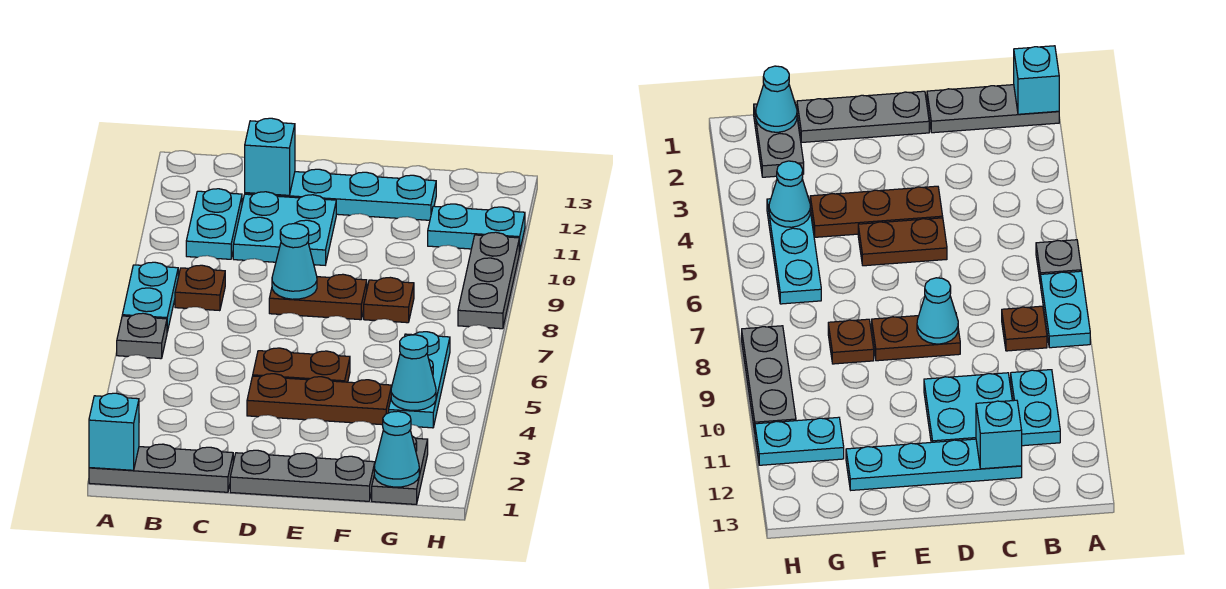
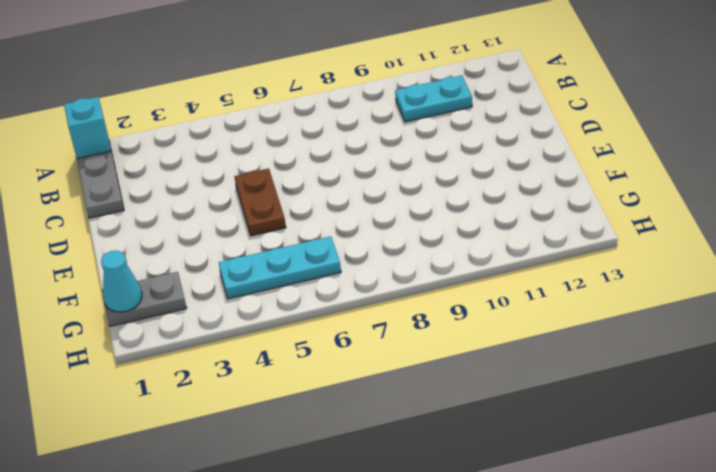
none -> grey 1x1 plate [117,313,167,359]
none -> cyan 1x2 plate [122,262,178,332]
none -> brown 1x1 plate [175,265,225,311]

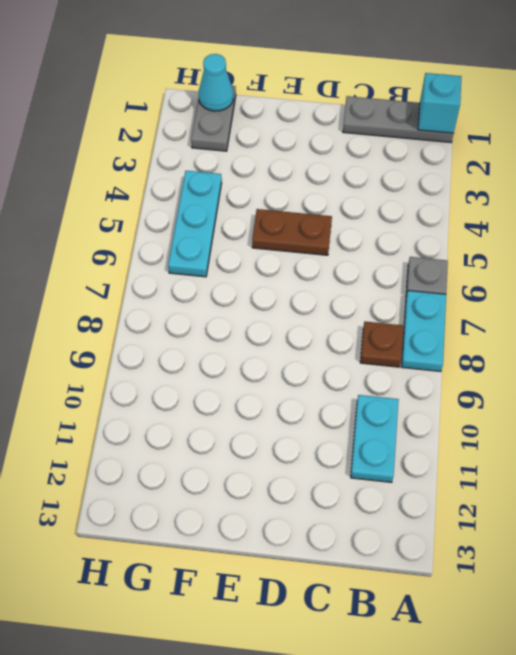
none -> cyan 2x2 plate [233,192,336,265]
none -> cyan 1x4 plate [245,169,436,220]
none -> grey 1x3 plate [230,450,375,501]

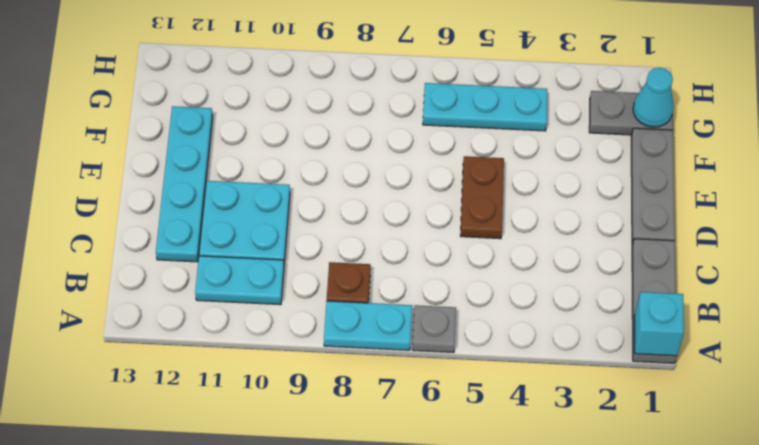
none -> brown 1x3 plate [247,374,392,425]
none -> brown 1x2 plate [269,274,367,320]
none -> brown 1x1 plate [364,277,414,323]

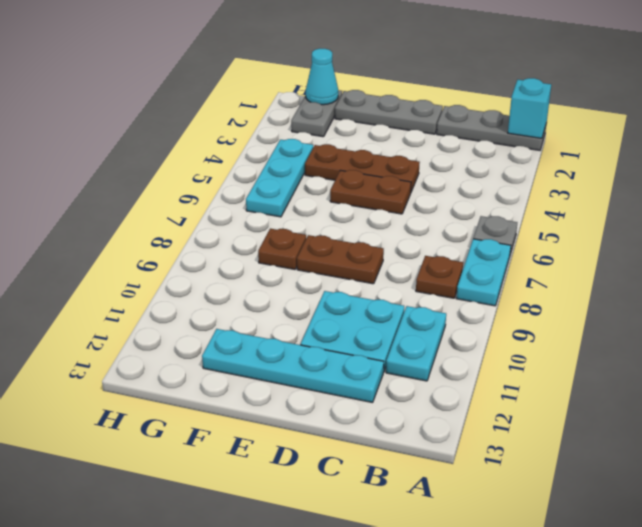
none -> cyan 1x2 plate [428,204,525,252]
none -> grey 1x3 plate [458,232,519,329]
none -> cyan 1x1 brick [245,118,295,195]

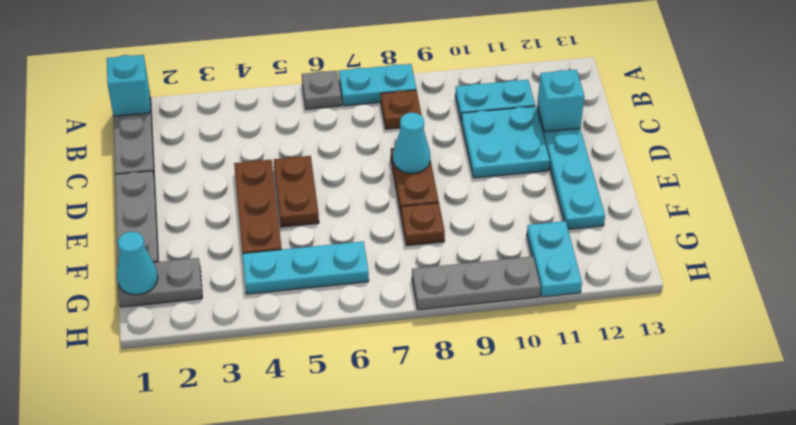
none -> cyan 1x1 cone [391,335,436,410]

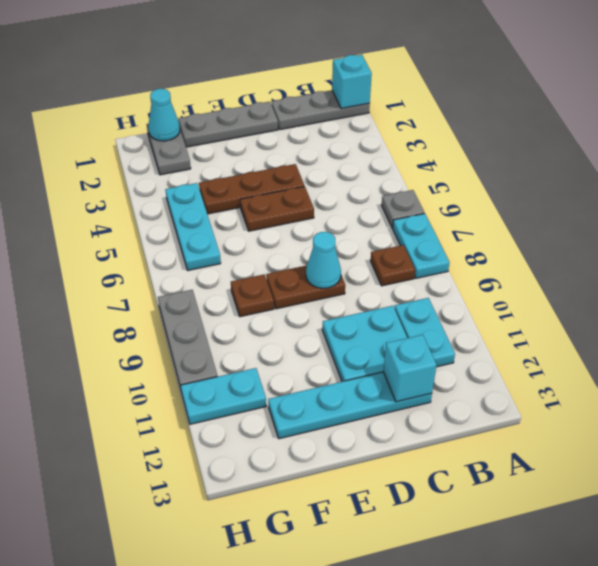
none -> cyan 1x1 cone [391,335,436,410]

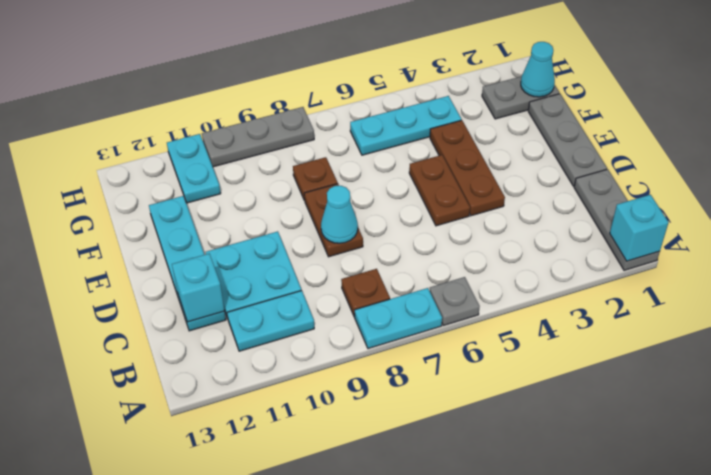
none -> cyan 1x1 cone [391,335,436,410]

